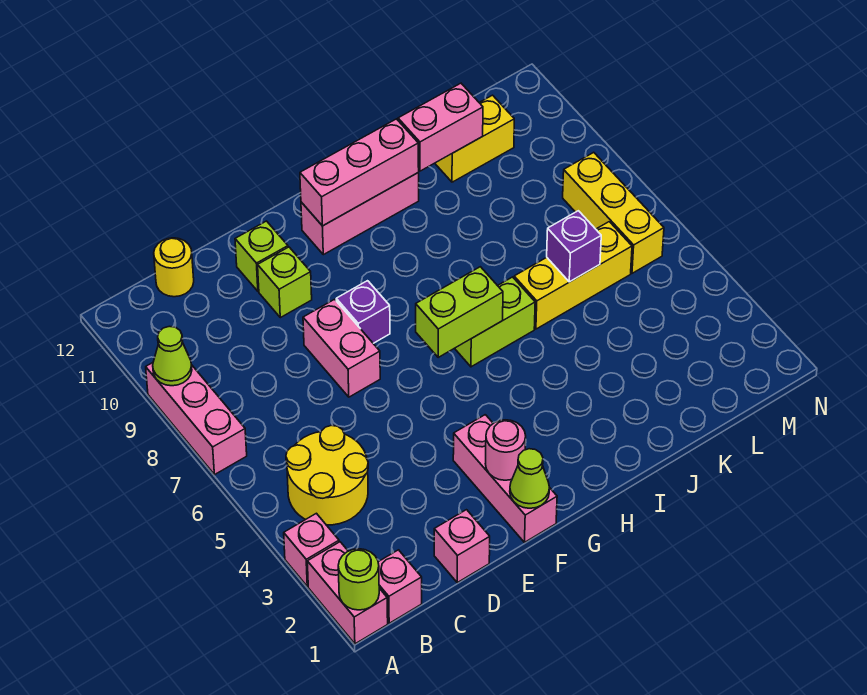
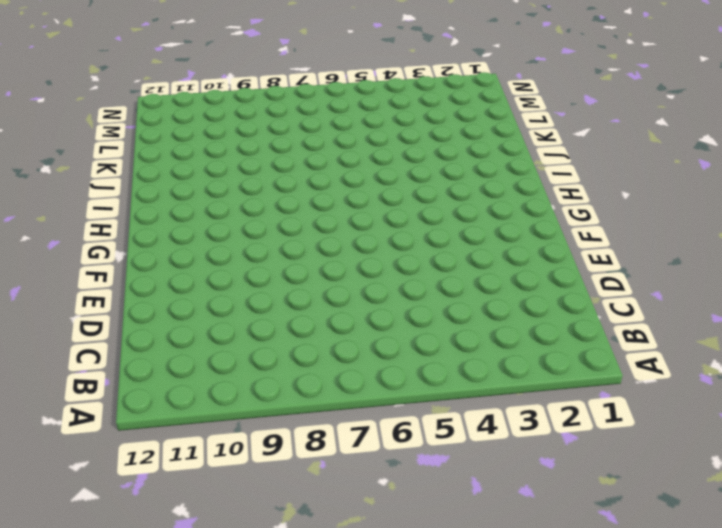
none -> pink 1x2 brick [307,542,388,644]
none -> pink 1x1 brick [284,513,339,586]
none -> pink 1x3 brick [146,363,247,475]

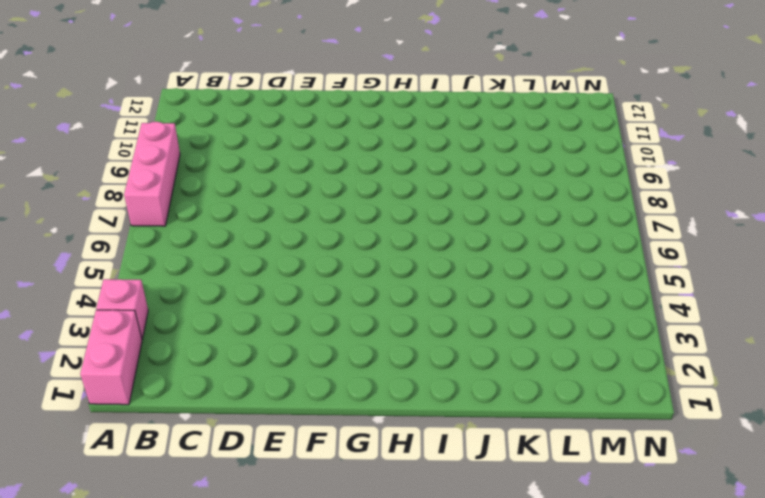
none -> pink 1x1 brick [378,550,422,623]
none -> yellow 2x2 round brick [286,425,368,525]
none -> yellow 1x1 round brick [154,238,194,297]

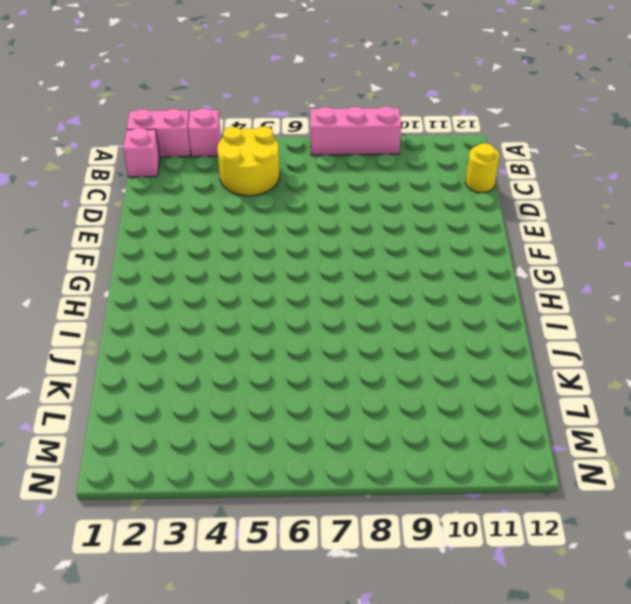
none -> pink 1x1 brick [434,510,490,583]
none -> pink 1x2 brick [303,299,380,397]
none -> lime 1x1 brick [258,247,312,318]

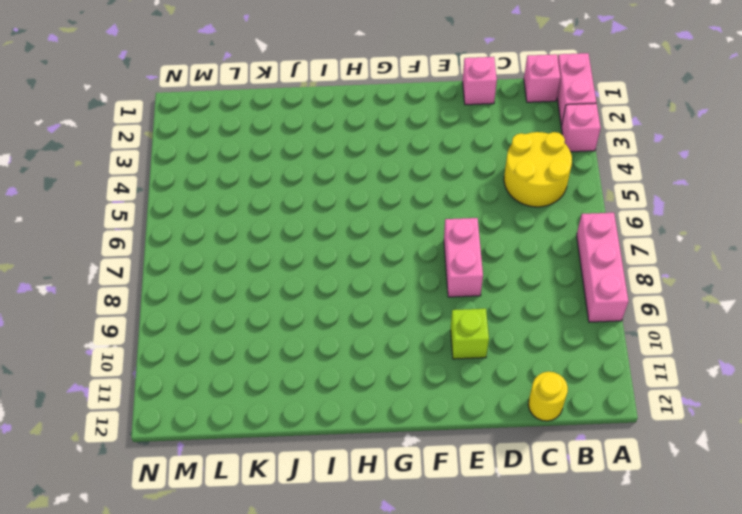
none -> lime 1x1 brick [235,221,288,291]
none -> pink 1x3 brick [453,415,557,542]
none -> purple 1x1 brick [336,281,390,343]

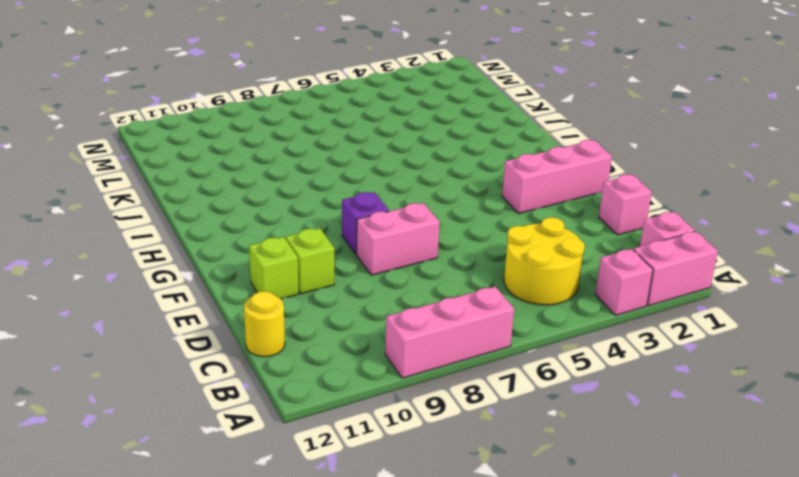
none -> pink 1x3 brick [301,173,419,255]
none -> lime 1x2 brick [455,277,535,367]
none -> yellow 1x3 brick [514,222,632,329]

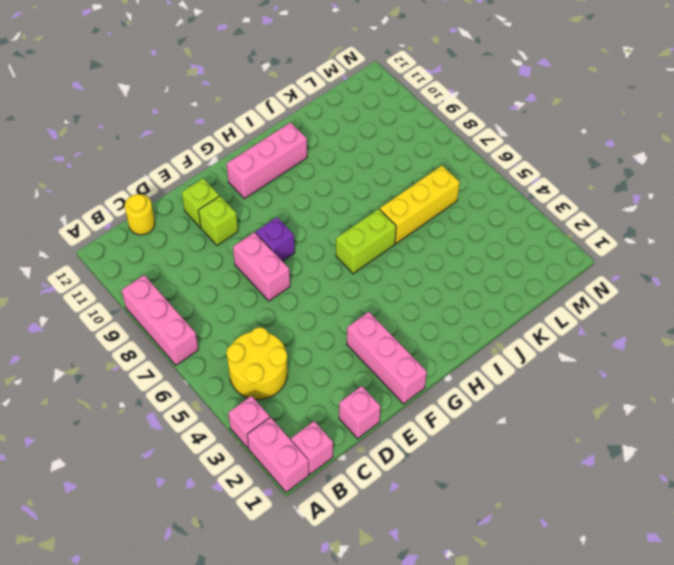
none -> yellow 1x2 brick [435,95,514,182]
none -> yellow 1x3 brick [563,152,664,273]
none -> lime 1x1 round brick [338,549,379,610]

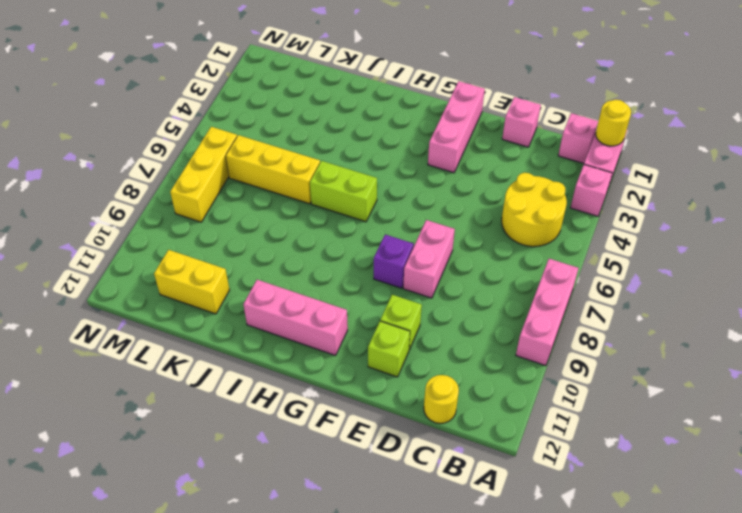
yellow 1x1 round brick [596,100,631,146] -> lime 1x1 round brick [338,549,379,610]
none -> lime 1x1 cone [153,326,192,386]
none -> lime 1x1 cone [510,449,550,508]
none -> pink 1x1 round brick [485,420,526,480]

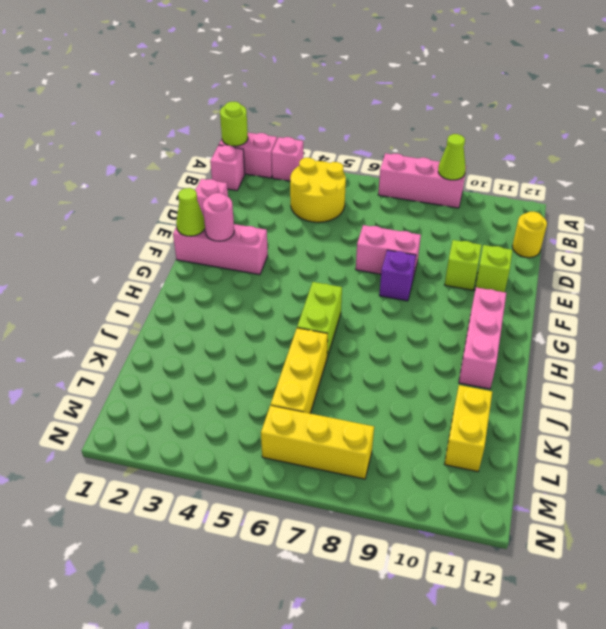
none -> lime 1x2 brick [416,267,503,357]
none -> pink 1x3 brick [300,119,419,226]
none -> pink 1x2 brick [398,83,483,171]

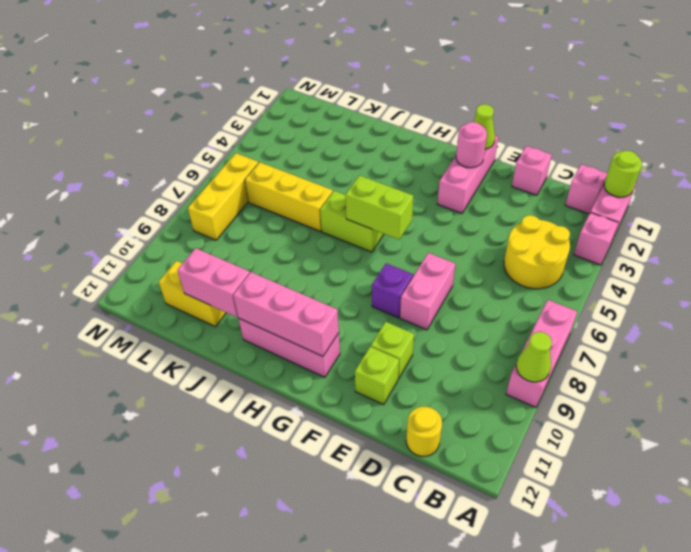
none -> purple 1x1 brick [547,211,601,282]

